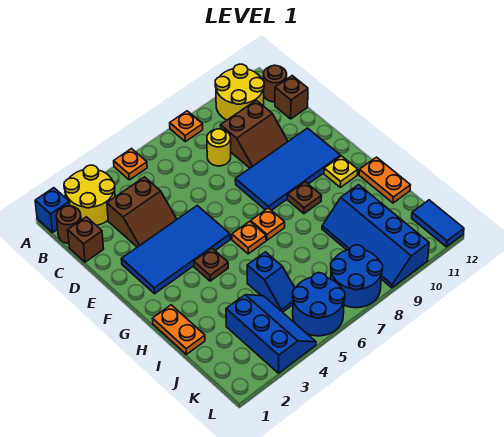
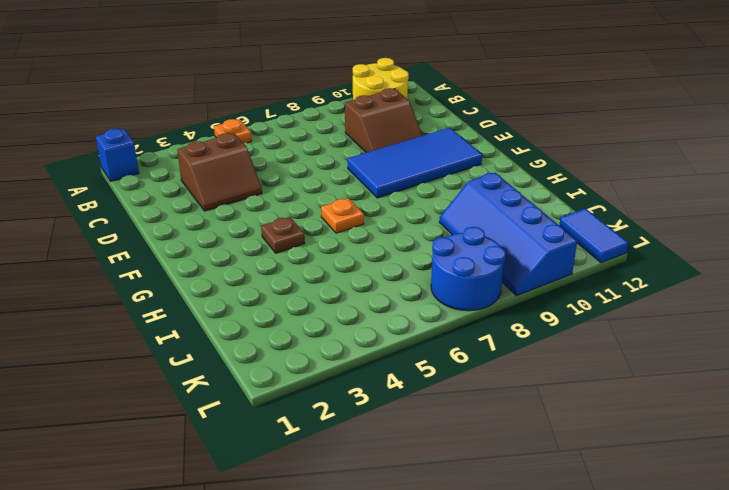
none -> yellow 2x2 round brick [64,165,115,225]
none -> orange 1x1 plate [170,111,203,142]
none -> brown 1x1 round brick [56,206,81,243]

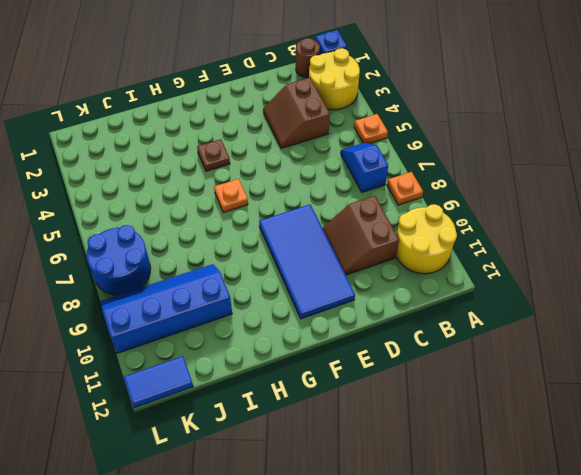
blue 1x2 slope [341,143,388,192] -> blue 1x2 slope turned to [247,252,295,312]
none -> brown 1x1 round brick [263,65,287,102]
none -> brown 1x1 brick [68,217,104,262]
none -> yellow 1x1 round brick [207,129,231,166]

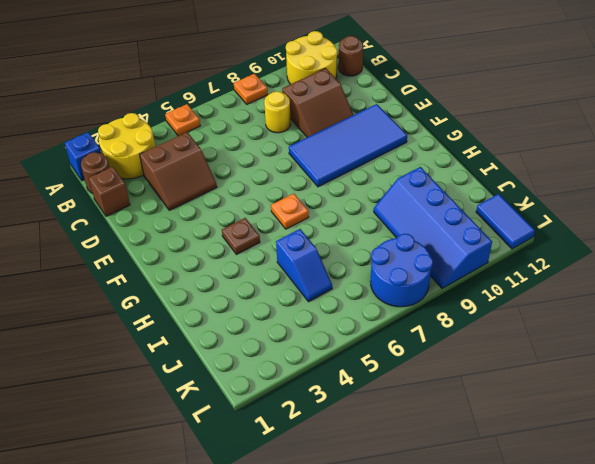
none -> brown 1x1 brick [275,76,308,119]
none -> blue 2x4 tile [122,206,230,294]
none -> orange 1x1 plate [251,208,285,240]

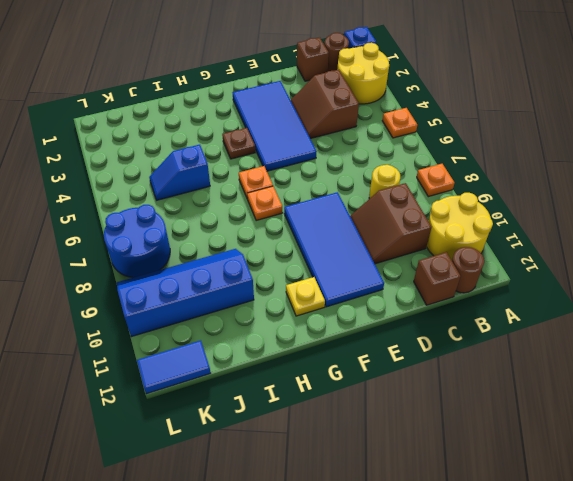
none -> brown 1x1 plate [288,182,322,214]
none -> orange 1x2 plate [152,305,205,354]
none -> orange 1x2 plate [359,157,410,203]

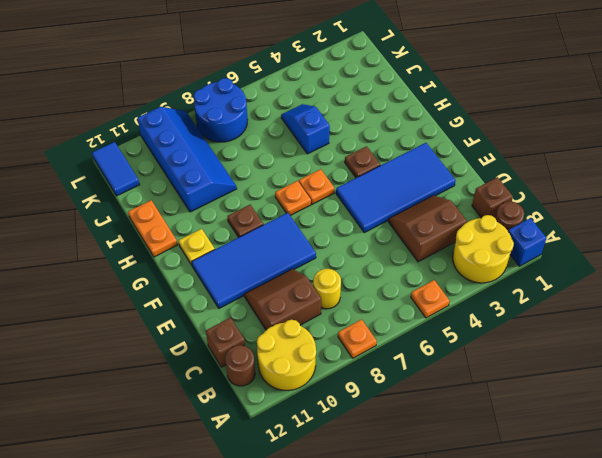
none -> orange 1x2 plate [152,305,205,354]
none -> blue 2x3 slope [226,295,316,373]
none -> blue 2x2 round brick [293,273,345,336]

